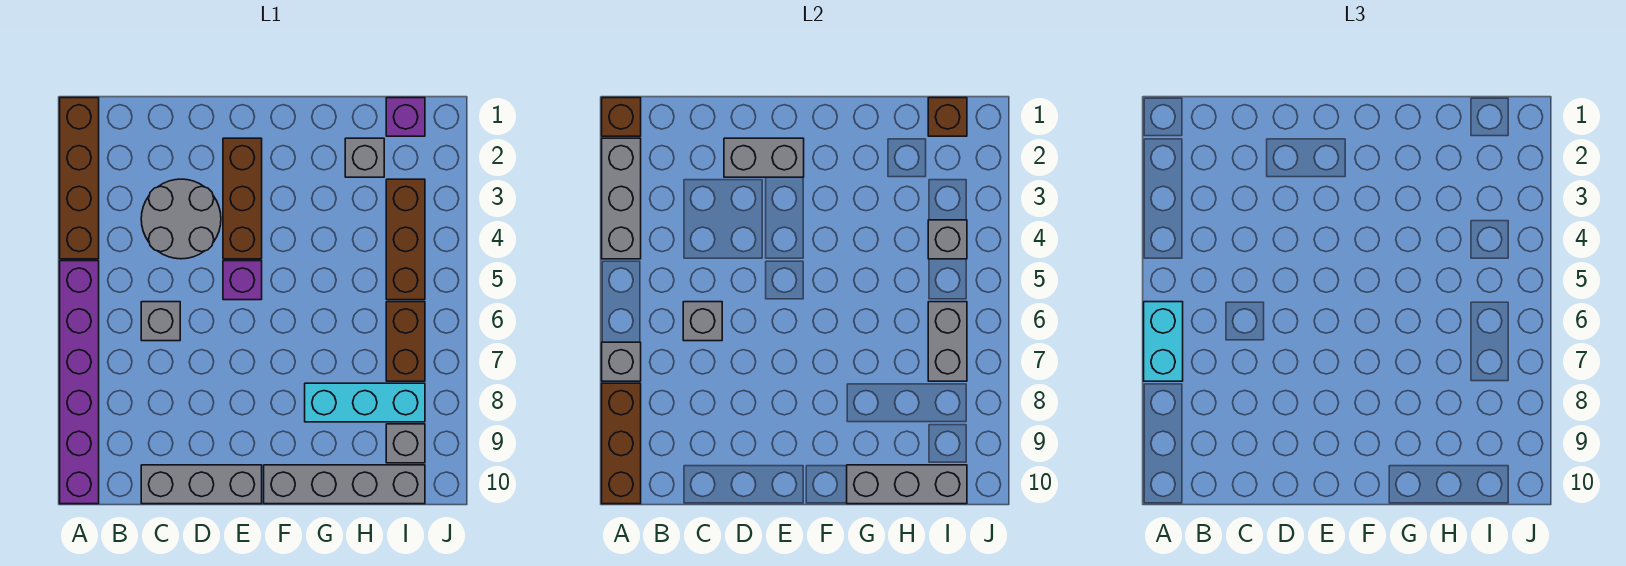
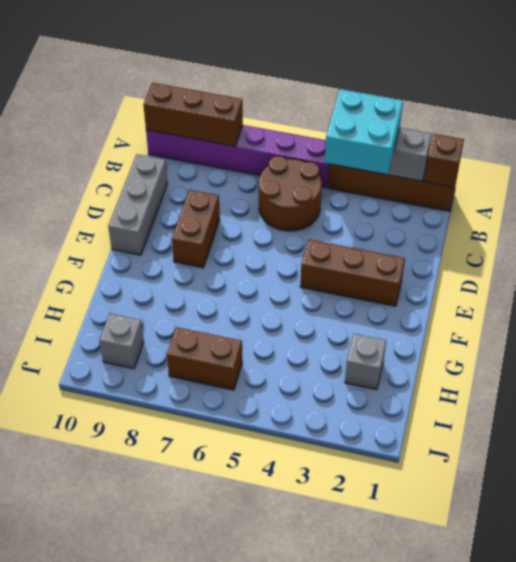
cyan 2x2 brick [324,90,403,174] -> none
brown 2x2 round brick [259,156,322,231] -> grey 1x1 brick [141,302,180,341]
brown 1x2 brick [172,190,220,268] -> none
none -> grey 2x2 round brick [141,179,221,259]
none -> purple 1x1 brick [223,261,262,300]
none -> grey 1x4 brick [264,465,425,504]

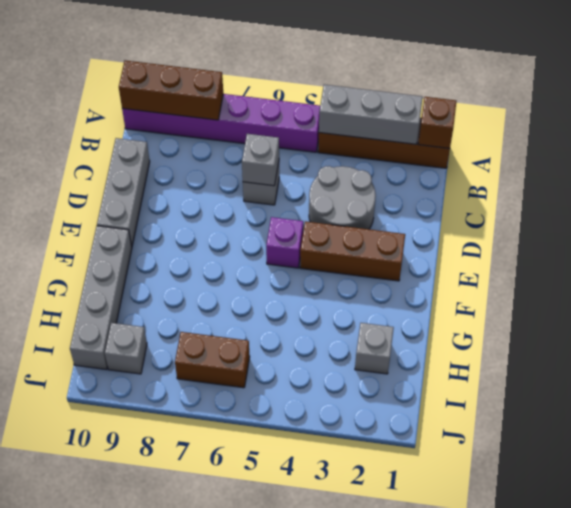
none -> cyan 1x3 brick [305,383,425,422]
none -> purple 1x1 brick [386,98,425,136]
none -> brown 1x3 brick [386,179,425,300]

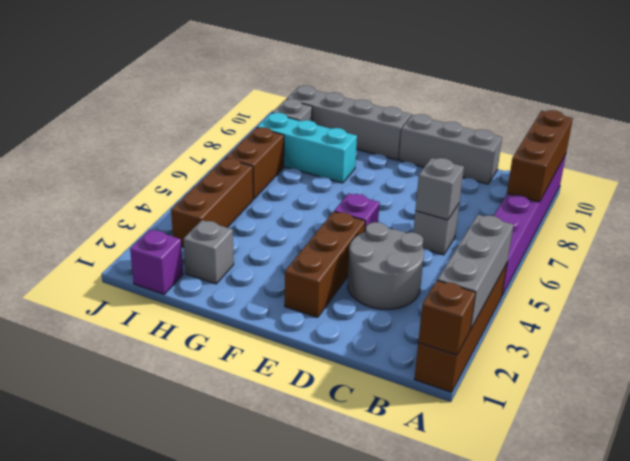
none -> grey 1x1 brick [602,342,641,381]
none -> grey 1x2 brick [724,138,804,177]
none -> grey 1x3 brick [847,465,967,504]

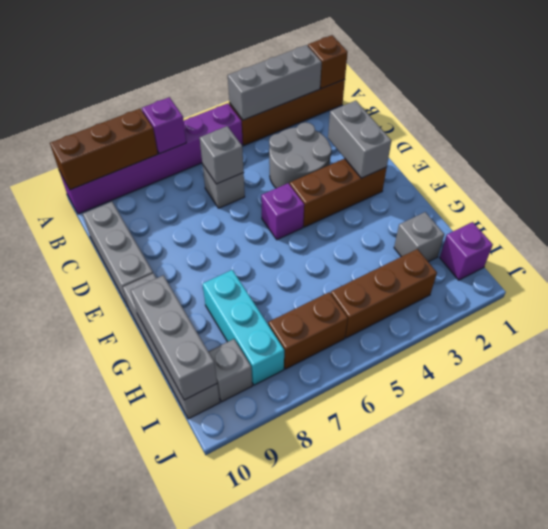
purple 1x1 brick [142,97,186,154] -> grey 1x1 brick [602,342,641,381]
none -> brown 1x1 brick [928,98,967,136]
none -> grey 1x1 brick [928,220,967,259]
none -> grey 1x2 brick [928,302,967,381]

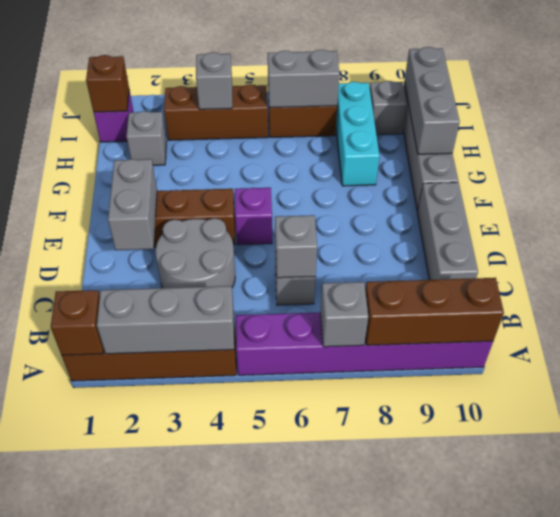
none -> cyan 1x2 brick [1144,302,1183,381]

